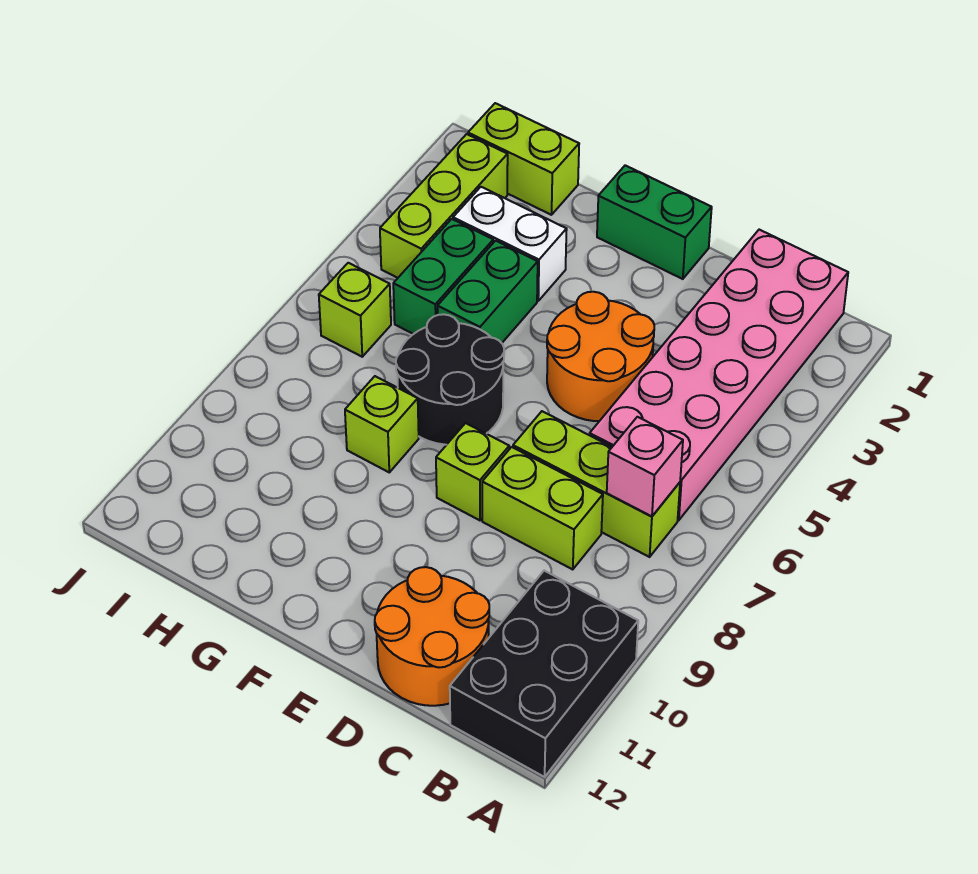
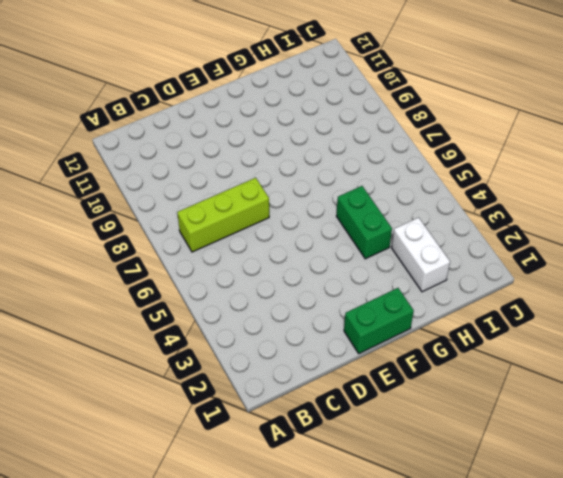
white 1x2 brick [392,218,450,292] -> white 1x2 brick turned to [453,187,567,301]
none -> black 2x3 brick [450,571,638,777]
none -> pink 2x6 brick [590,230,848,520]
none -> lime 1x2 brick [482,447,603,569]

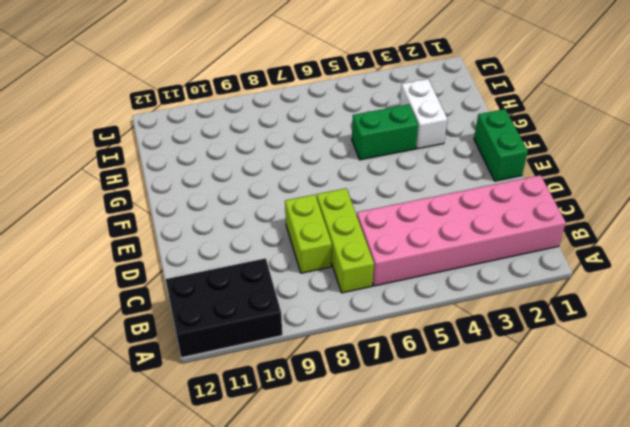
none -> orange 2x2 round brick [375,567,489,706]
none -> orange 2x2 round brick [547,292,654,421]
none -> lime 1x1 brick [436,423,509,520]

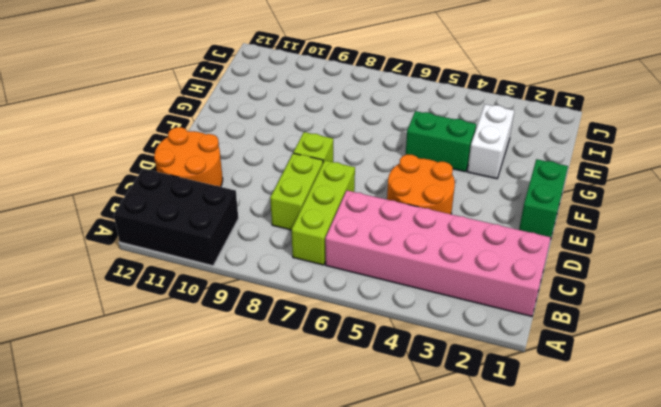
none -> black 2x2 round brick [396,314,504,445]
none -> lime 1x1 brick [345,376,419,472]
none -> lime 1x2 brick [468,103,579,215]

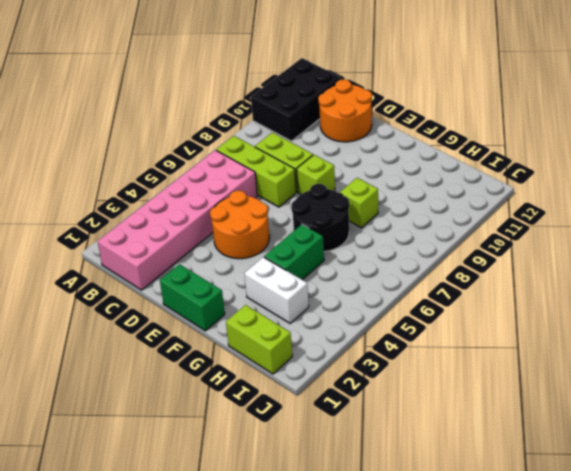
none -> green 1x2 brick [393,219,493,334]
none -> lime 1x3 brick [380,134,508,278]
none -> lime 1x1 brick [319,263,391,357]

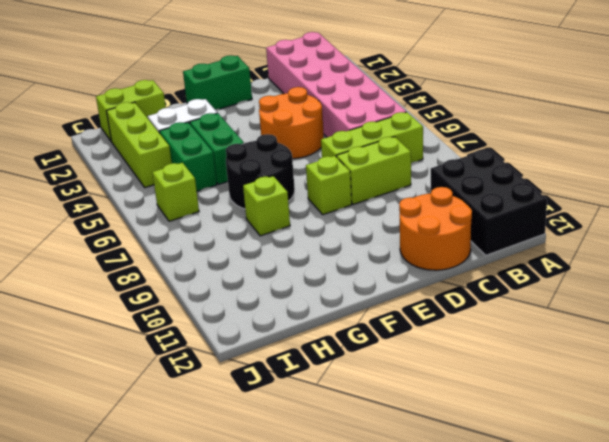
none -> pink 1x1 brick [607,417,683,517]

